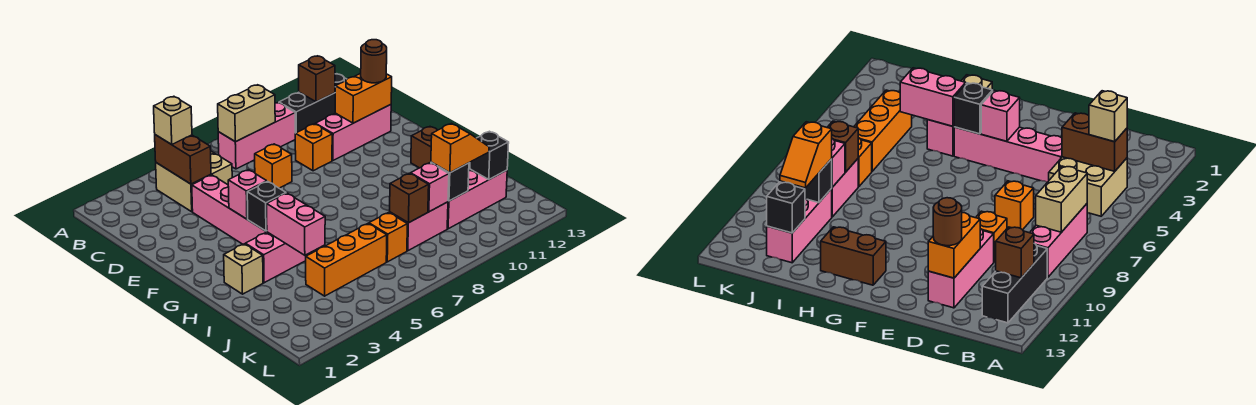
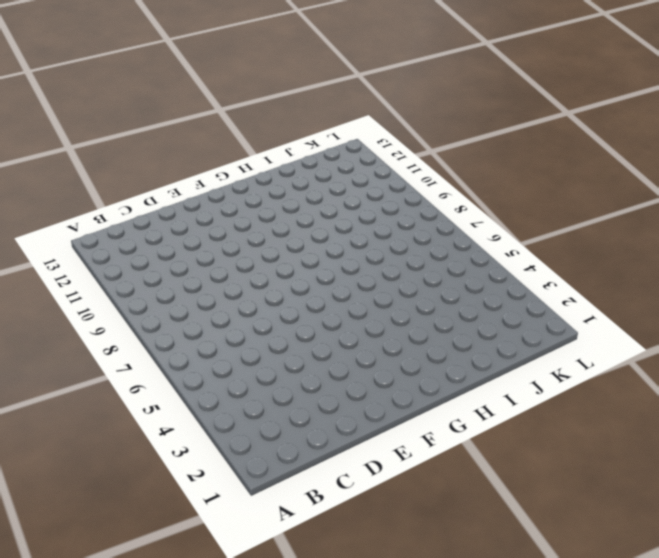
none -> tan 2x2 brick [156,151,232,212]
none -> pink 1x3 brick [218,103,295,169]
none -> black 1x3 brick [279,74,347,133]

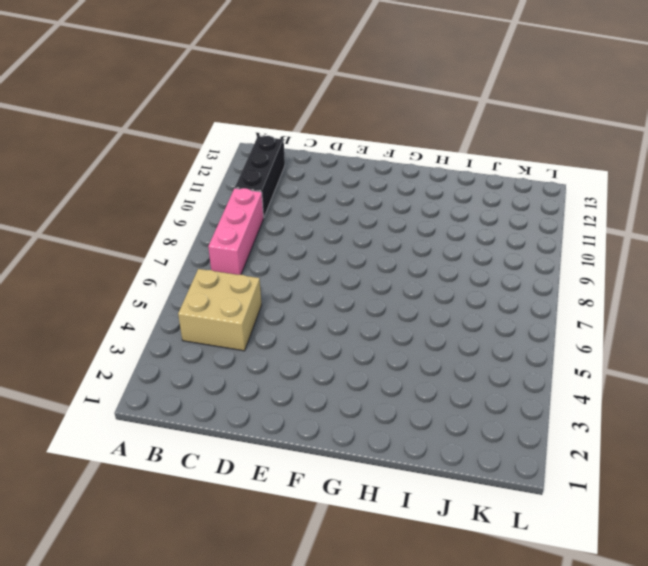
none -> pink 1x4 brick [192,175,267,244]
none -> orange 1x1 brick [255,144,292,188]
none -> orange 1x1 brick [295,124,332,171]

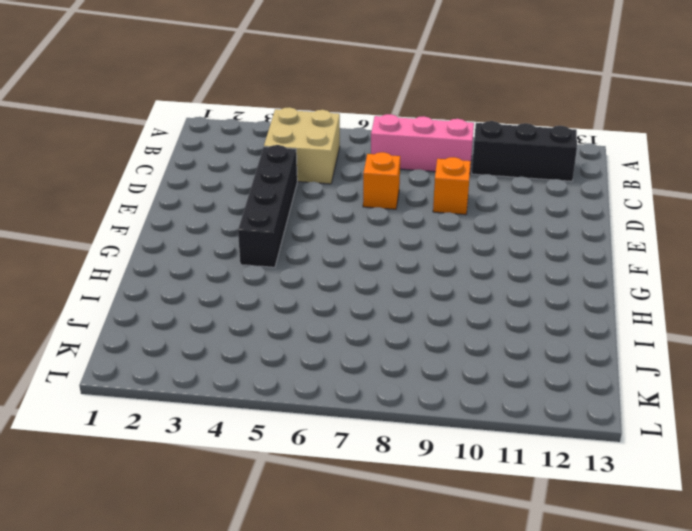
black 1x4 brick [238,145,297,267] -> pink 1x4 brick [192,175,267,244]
none -> pink 1x3 brick [316,105,391,160]
none -> brown 1x2 brick [411,127,437,168]
none -> tan 1x1 brick [224,244,263,294]

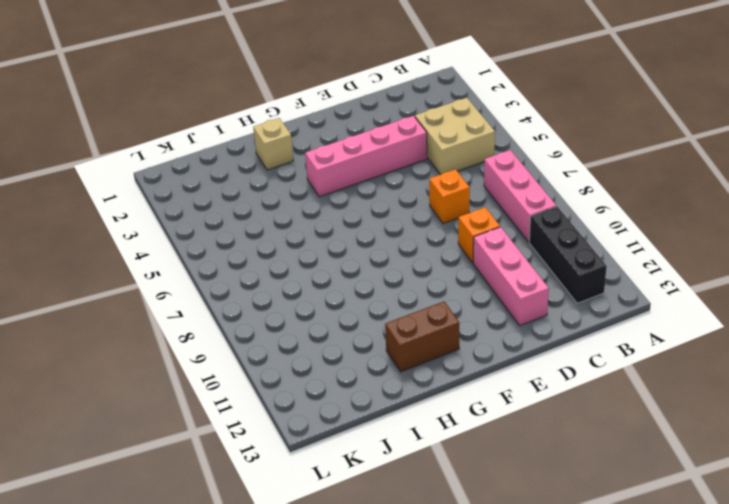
none -> pink 1x2 brick [245,232,306,283]
none -> orange 1x3 brick [306,224,387,296]
none -> orange 1x1 brick [369,213,407,262]

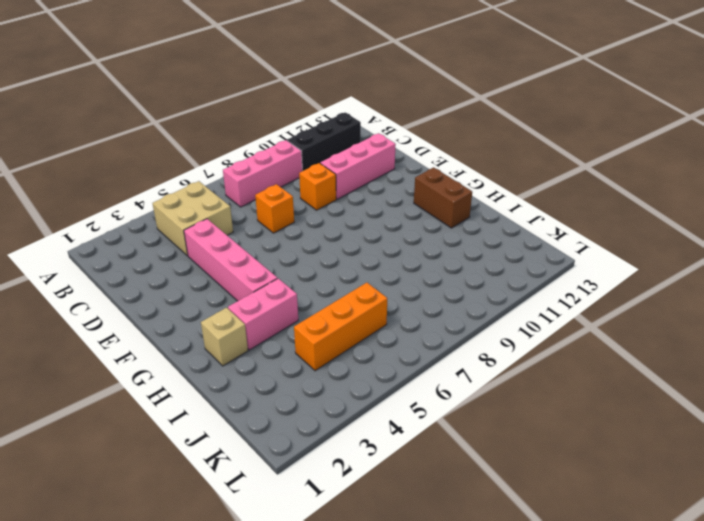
none -> orange 1x1 brick [369,213,407,262]
none -> pink 1x2 brick [390,202,448,251]
none -> pink 1x3 brick [447,169,507,229]

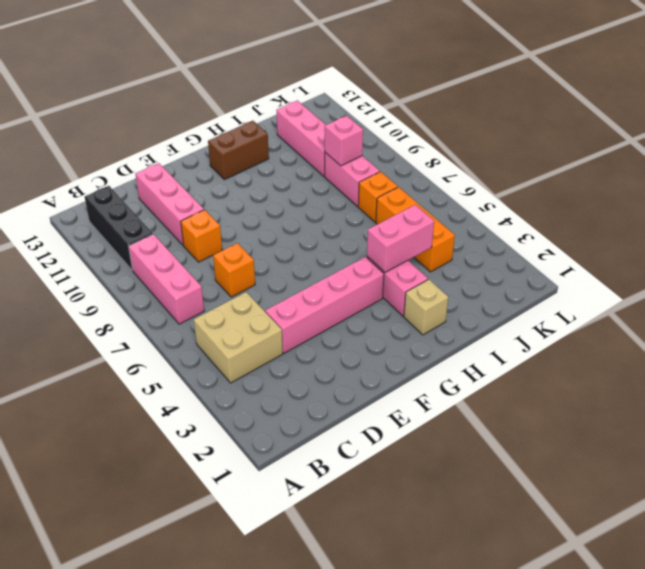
none -> brown 1x2 brick [155,135,211,184]
none -> tan 1x2 brick [218,85,275,142]
none -> brown 1x1 brick [299,56,335,102]

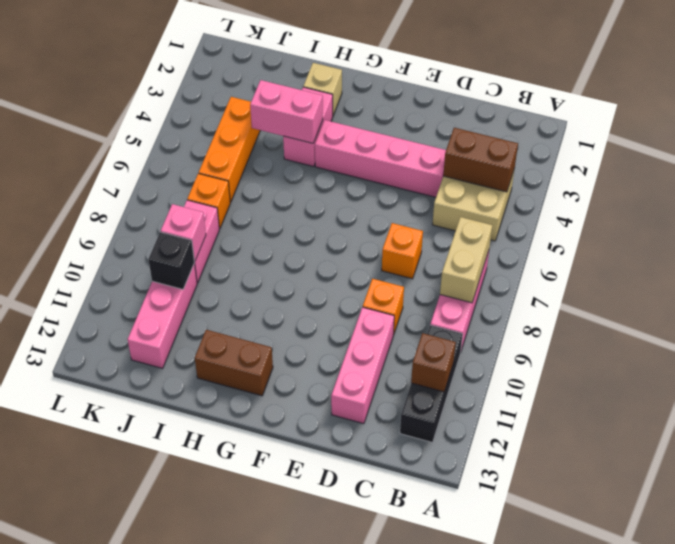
none -> orange 1x2 brick [335,73,392,123]
none -> pink 1x1 brick [228,170,267,219]
none -> black 1x1 brick [247,181,286,231]

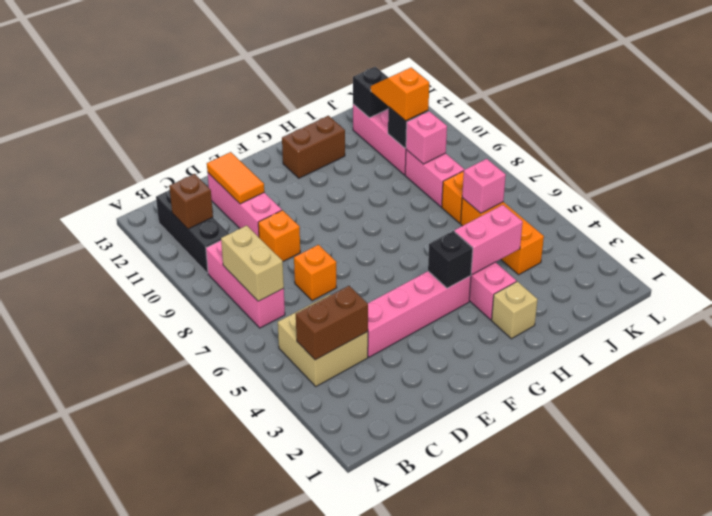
orange 1x2 tile [207,152,264,204] -> orange 1x2 brick [335,73,392,123]
pink 1x1 brick [462,159,506,213] -> pink 1x1 brick moved to [228,170,267,219]
none -> brown 1x1 brick [390,173,429,223]
none -> tan 1x1 brick [154,96,192,144]
none -> brown 1x1 round brick [361,40,387,83]

